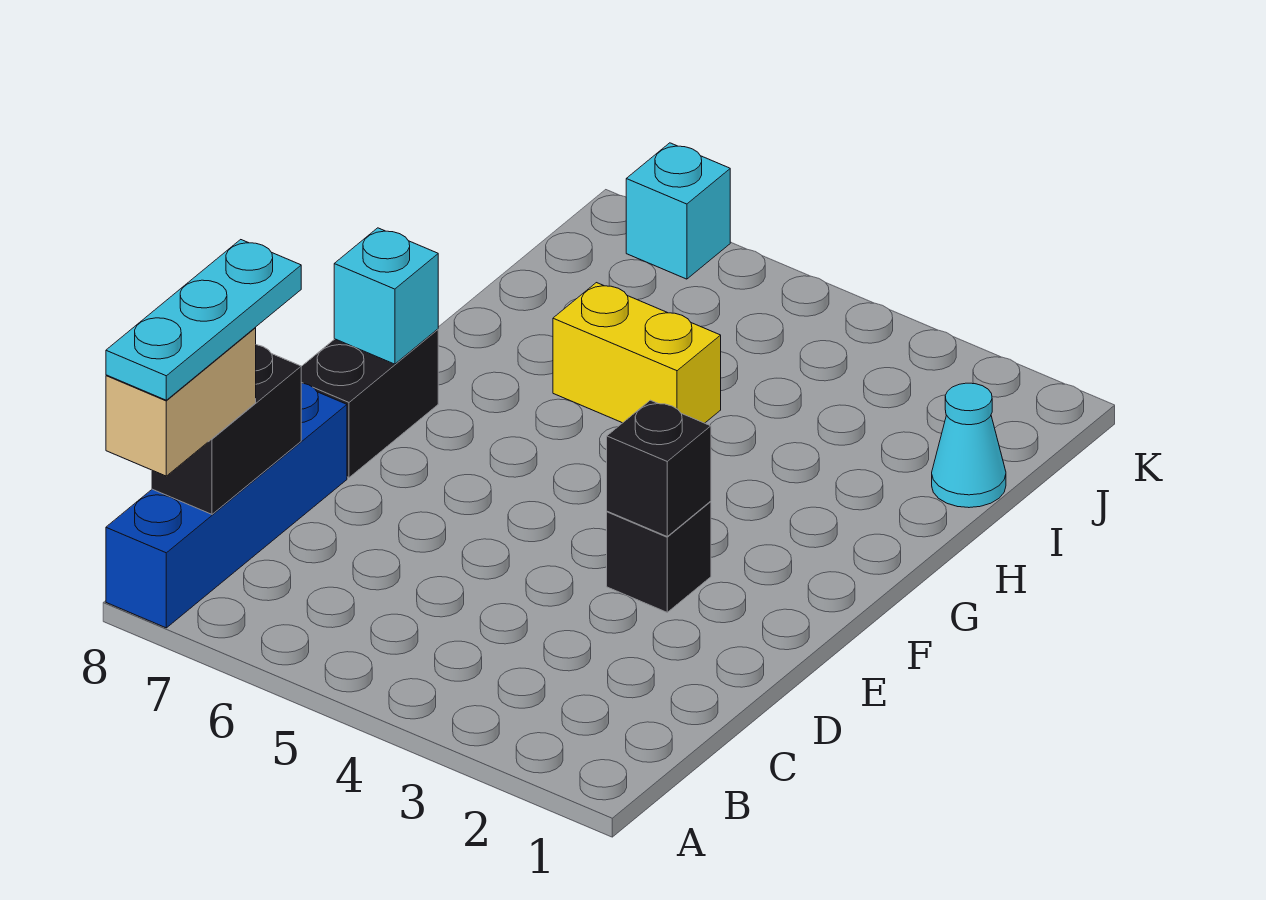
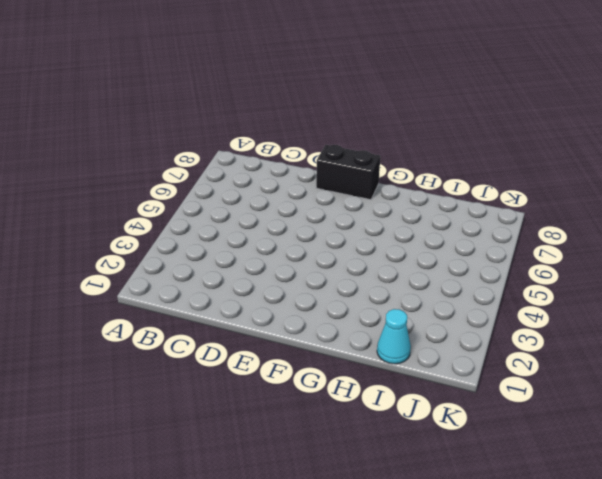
none -> blue 1x4 brick [106,383,347,628]
none -> black 1x1 brick [607,502,711,612]

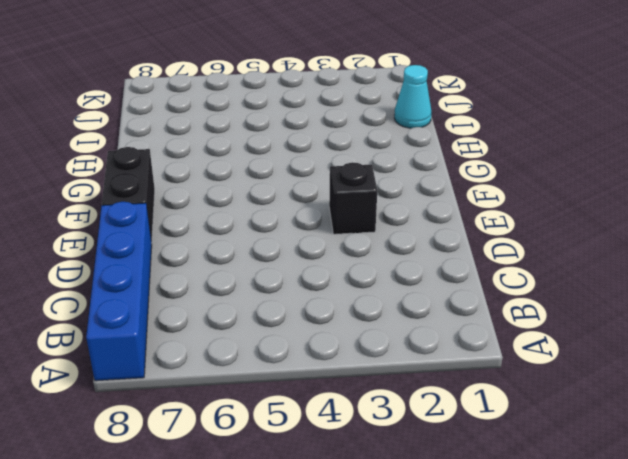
none -> yellow 1x2 brick [553,283,721,423]
none -> cyan 1x1 brick [626,143,730,279]

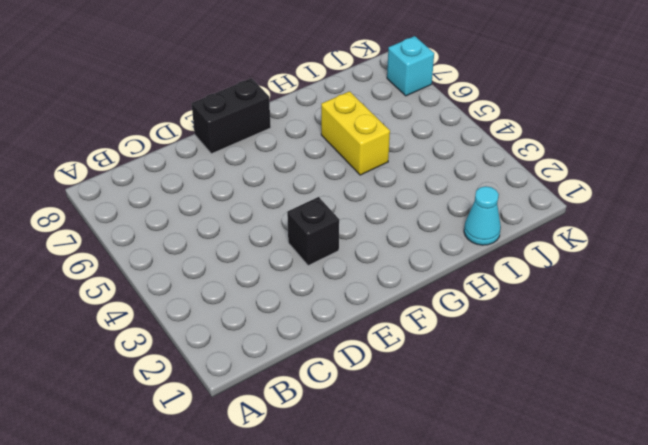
none -> blue 1x4 brick [106,383,347,628]
none -> black 1x2 brick [152,345,301,514]

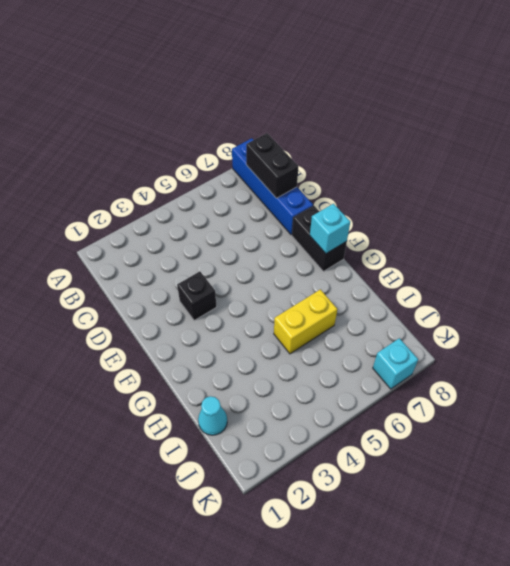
none -> black 1x1 brick [607,400,711,536]
none -> tan 1x2 brick [106,328,256,476]

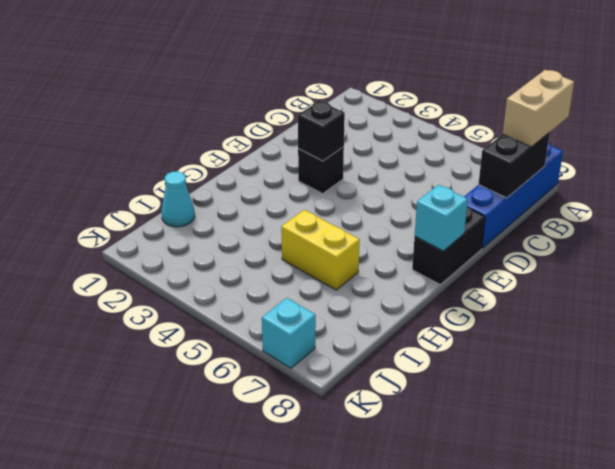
none -> cyan 1x3 plate [106,240,301,400]

